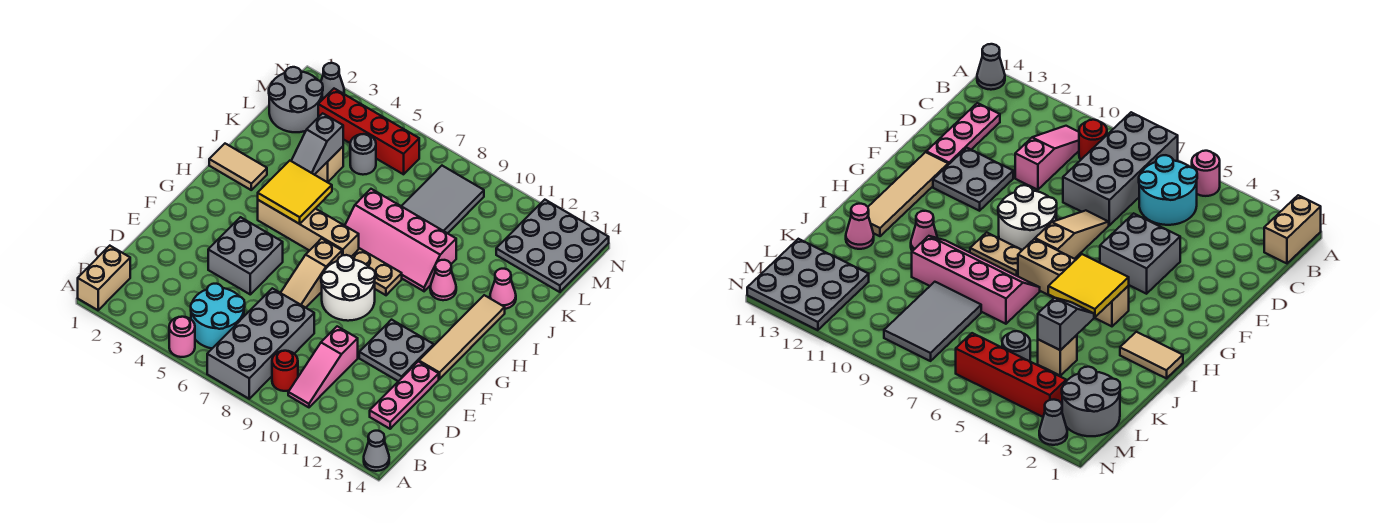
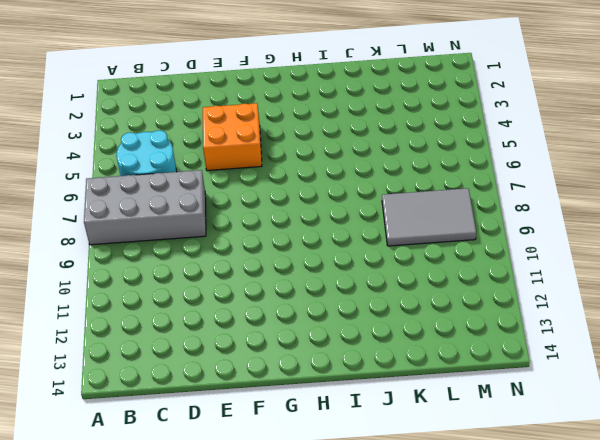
orange 2x2 brick [203,103,262,171] -> grey 2x2 brick [208,217,283,294]
none -> tan 1x2 brick [78,246,130,310]
none -> pink 1x1 round brick [169,317,195,357]
none -> grey 1x1 cone [364,431,389,471]

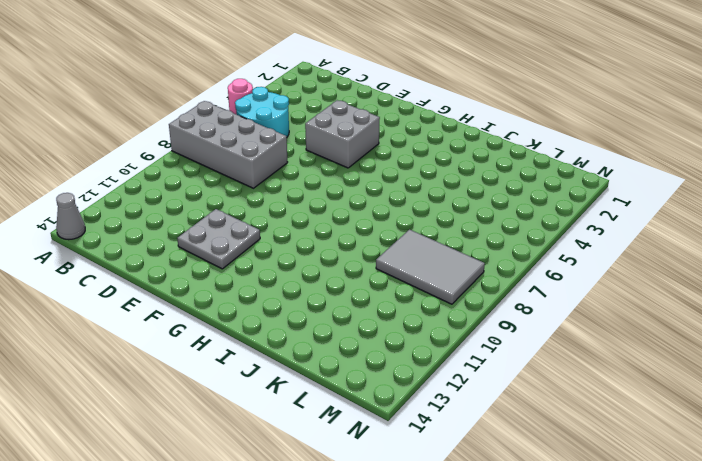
none -> tan 1x2 brick [78,246,130,310]
none -> red 1x1 round brick [272,351,298,391]
none -> pink 1x3 slope [288,326,358,407]

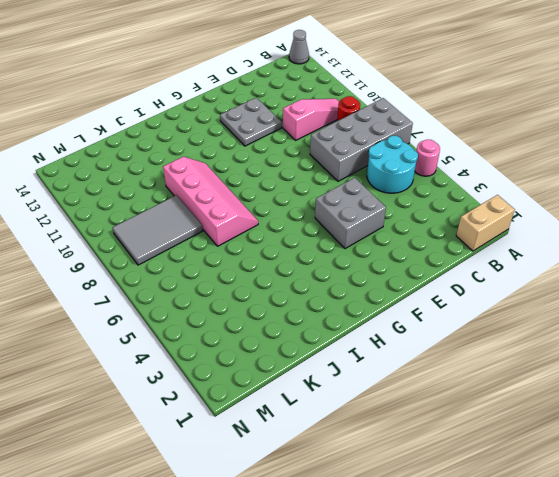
none -> pink 1x3 plate [370,361,439,429]
none -> tan 1x3 slope [281,239,342,308]
none -> white 2x2 round brick [321,255,375,321]

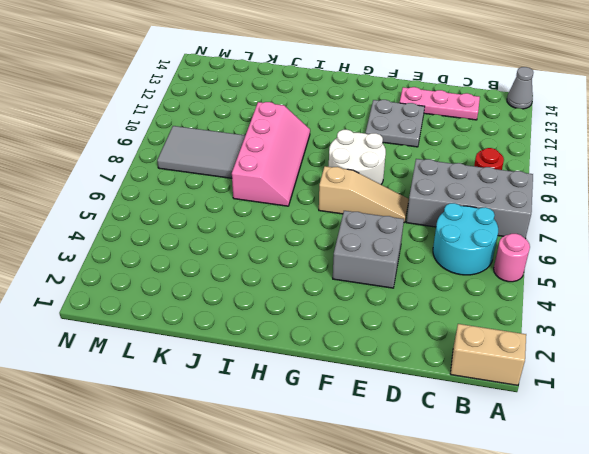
none -> pink 1x3 slope [288,326,358,407]
none -> tan 1x4 tile [419,295,505,379]
none -> tan 1x4 brick [258,200,359,257]

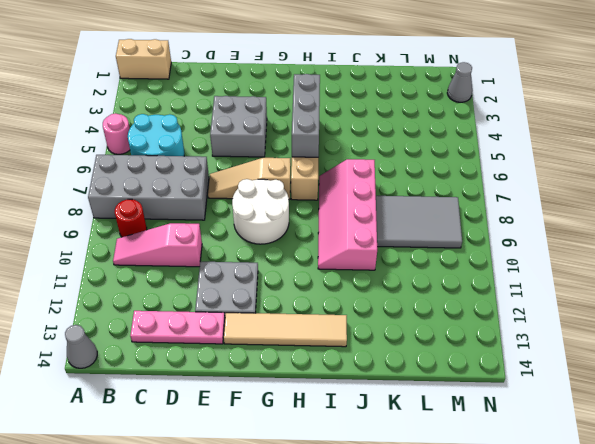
grey 1x3 brick [292,74,320,157] -> yellow 2x2 tile [258,161,332,224]
none -> tan 1x2 plate [352,248,402,295]
none -> tan 1x2 tile [209,144,267,190]
none -> pink 1x1 cone [430,260,456,300]

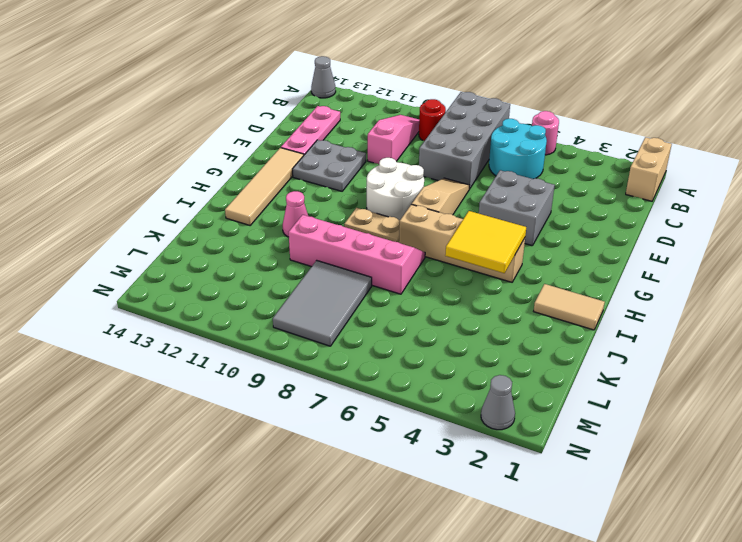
none -> pink 1x1 cone [490,269,516,309]
none -> tan 1x1 brick [315,147,343,182]
none -> grey 2x2 round brick [269,67,323,132]

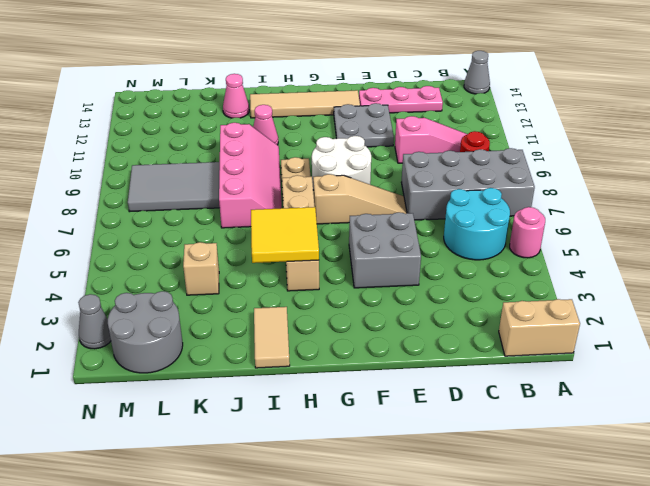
none -> grey 1x1 round brick [350,134,376,175]
none -> grey 3x3 plate [496,200,609,292]
none -> red 1x4 brick [318,89,419,174]

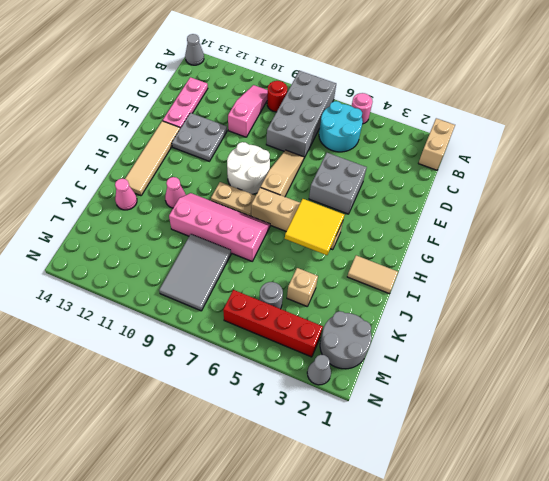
none -> grey 3x3 plate [496,200,609,292]
none -> grey 1x2 slope [291,113,343,175]

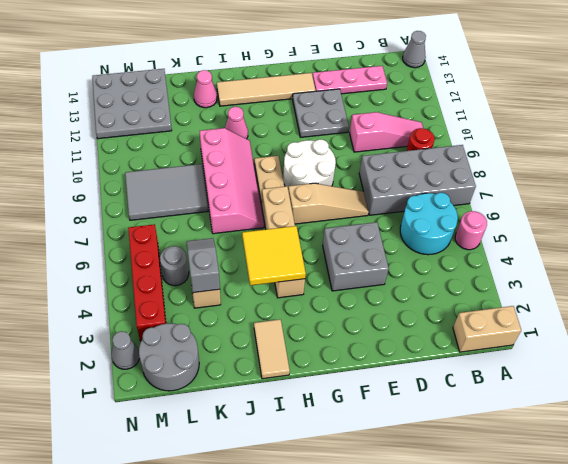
grey 1x2 slope [187,238,220,293] -> grey 1x2 slope turned to [291,113,343,175]

